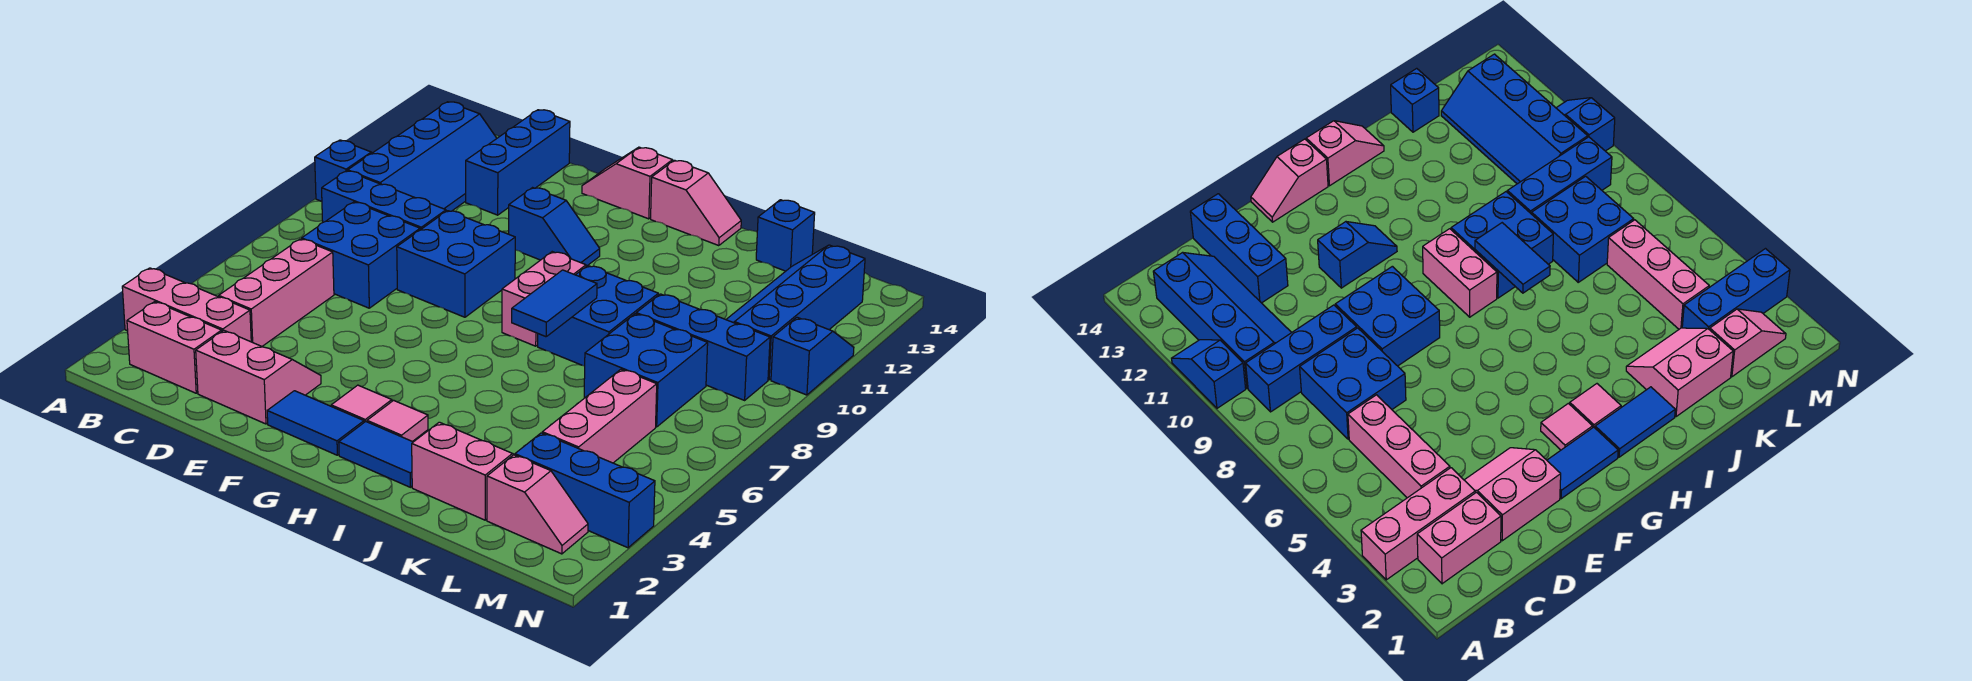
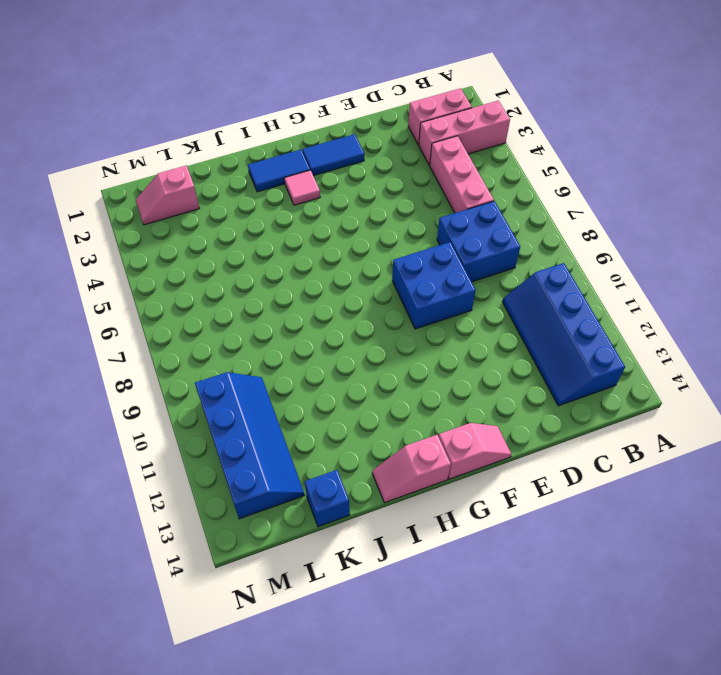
none -> blue 1x2 slope [315,140,372,201]
none -> blue 1x3 brick [322,171,446,230]
none -> pink 2x2 slope [196,331,321,424]

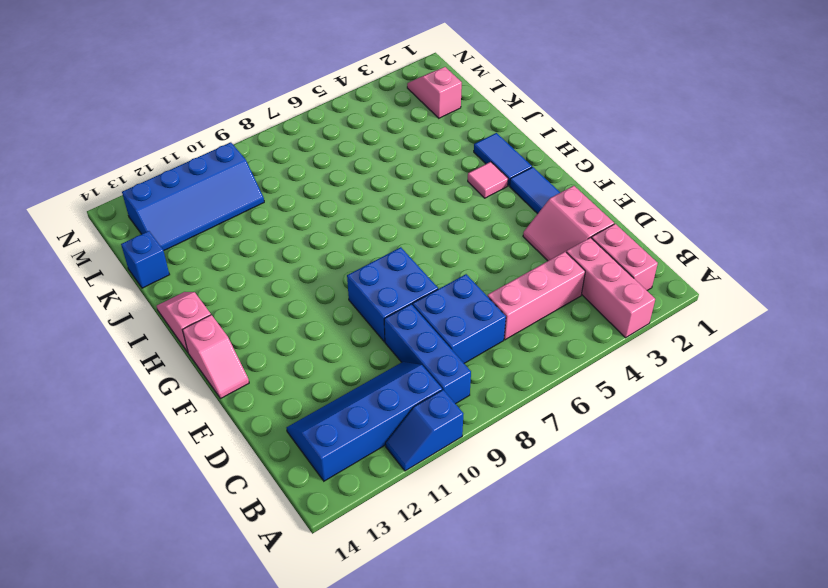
none -> blue 1x3 brick [466,110,570,215]
none -> blue 1x2 slope [509,188,600,266]
none -> pink 1x1 tile [331,385,392,422]

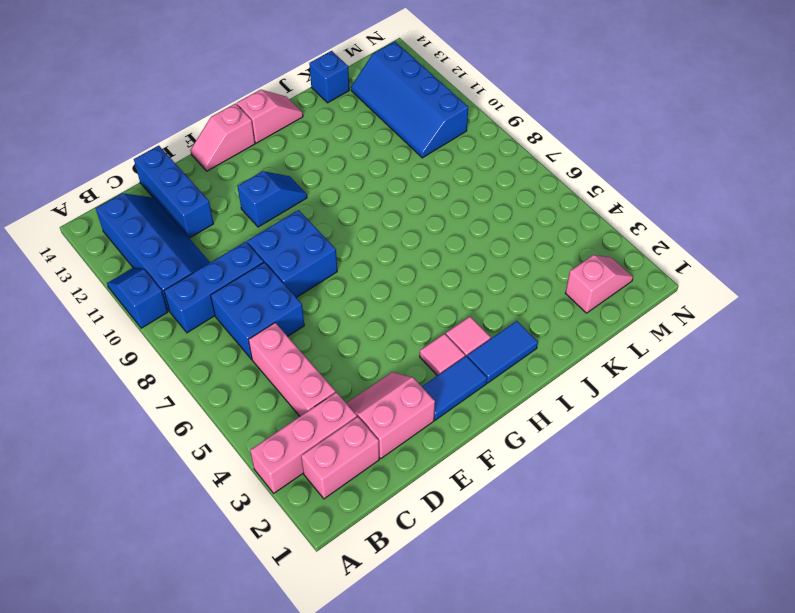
none -> pink 1x2 brick [502,252,586,346]
none -> blue 2x2 brick [538,266,658,366]
none -> pink 2x2 slope [412,422,514,520]

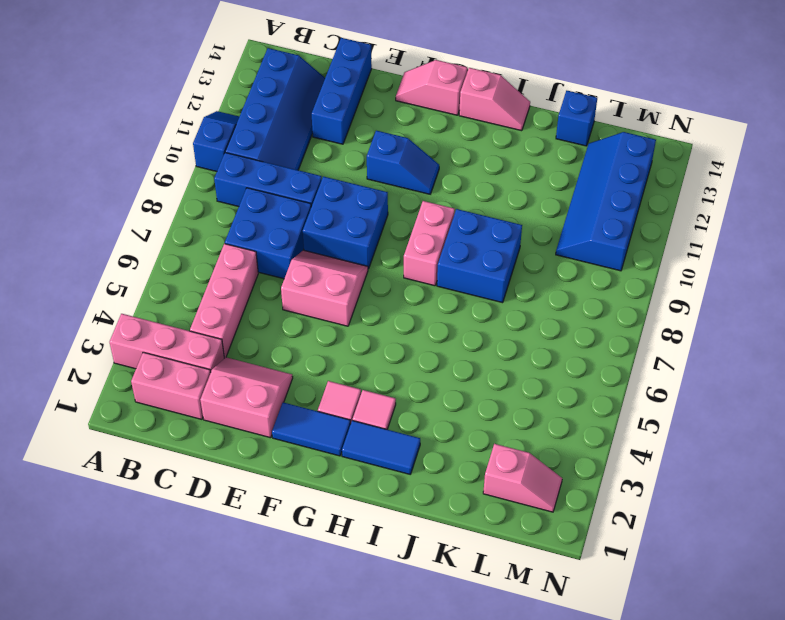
pink 2x2 slope [281,250,368,326] -> pink 2x2 slope moved to [412,422,514,520]
none -> blue 2x2 brick [584,314,708,427]
none -> blue 1x3 brick [636,294,770,400]
none -> blue 1x3 brick [515,433,655,548]

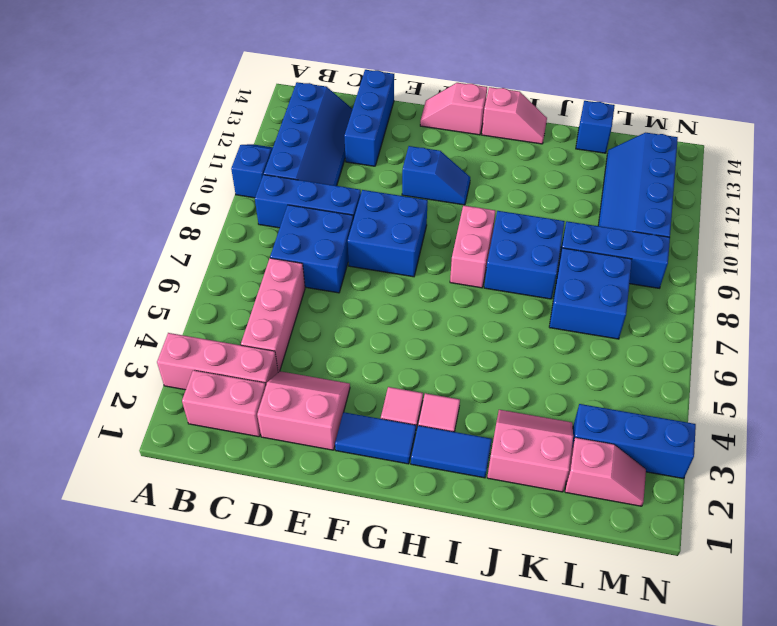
none -> pink 1x3 brick [542,369,657,463]
none -> blue 1x2 slope [771,317,854,395]
none -> blue 1x2 tile [512,270,597,337]

